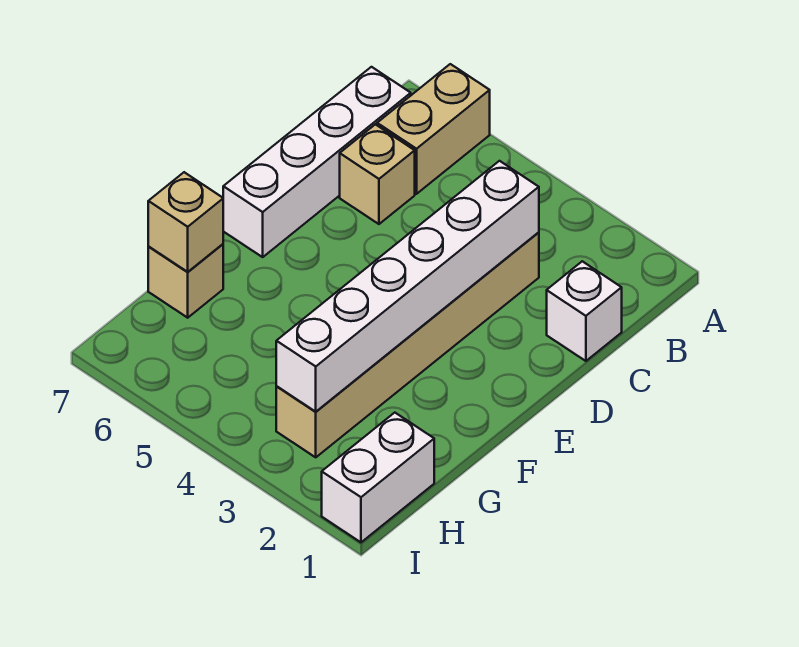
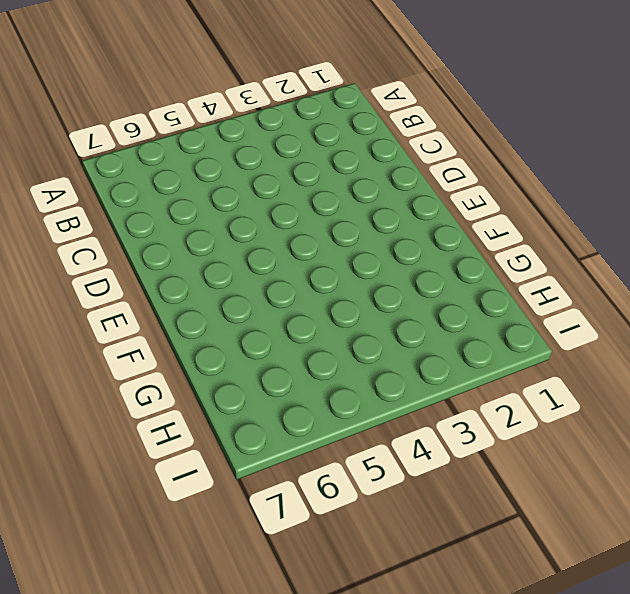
none -> tan 1x2 brick [377,64,490,194]
none -> white 1x4 brick [223,67,411,257]

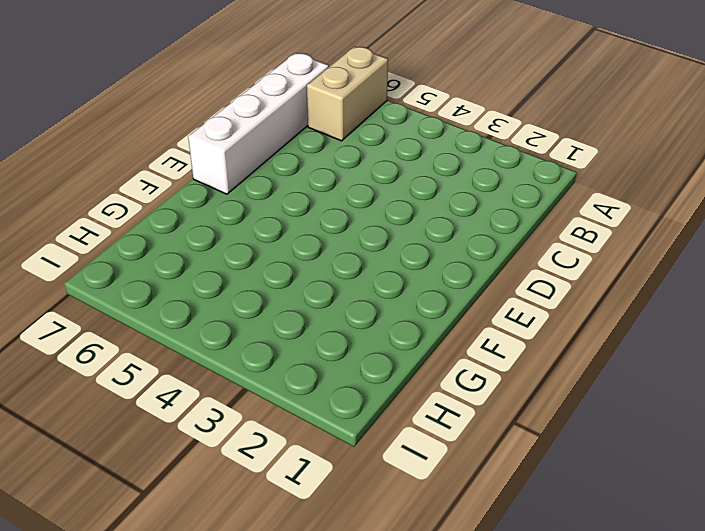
none -> white 1x1 brick [547,261,622,361]
none -> tan 1x6 brick [276,232,539,457]

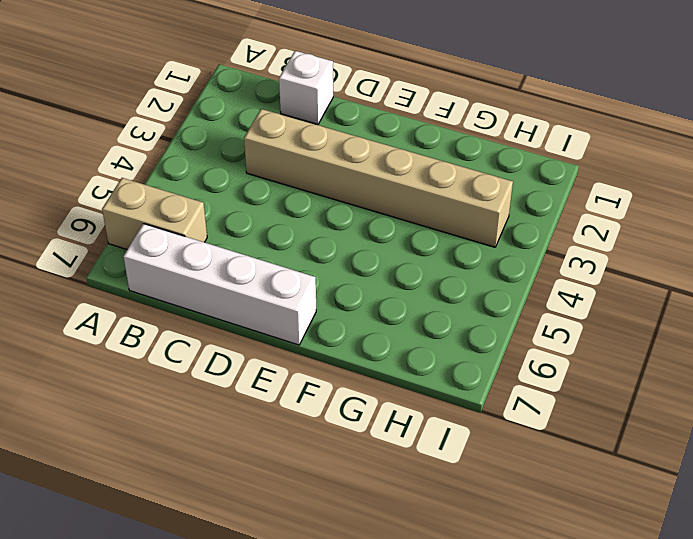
none -> tan 1x1 brick [340,124,415,224]
none -> tan 1x1 brick [148,244,223,318]

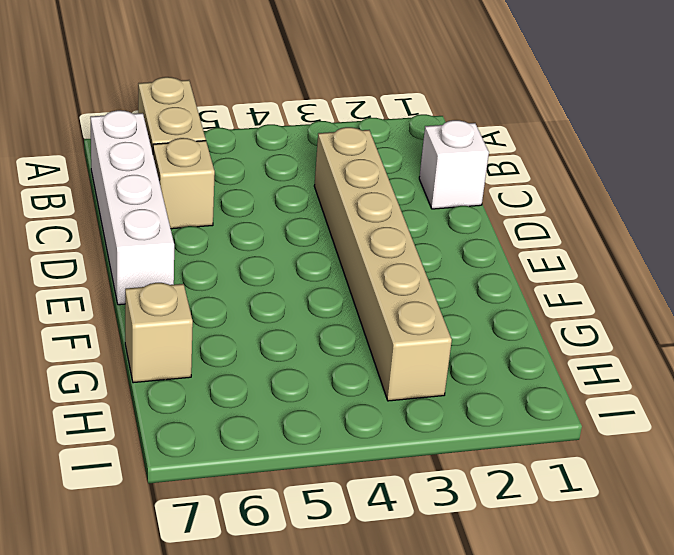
none -> white 1x2 brick [322,413,434,542]
none -> white 1x6 brick [276,161,539,412]

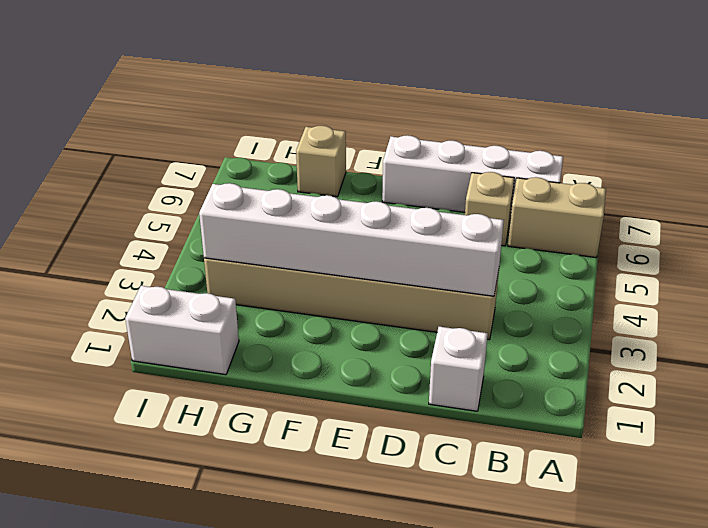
none -> tan 1x1 brick [148,172,223,272]

